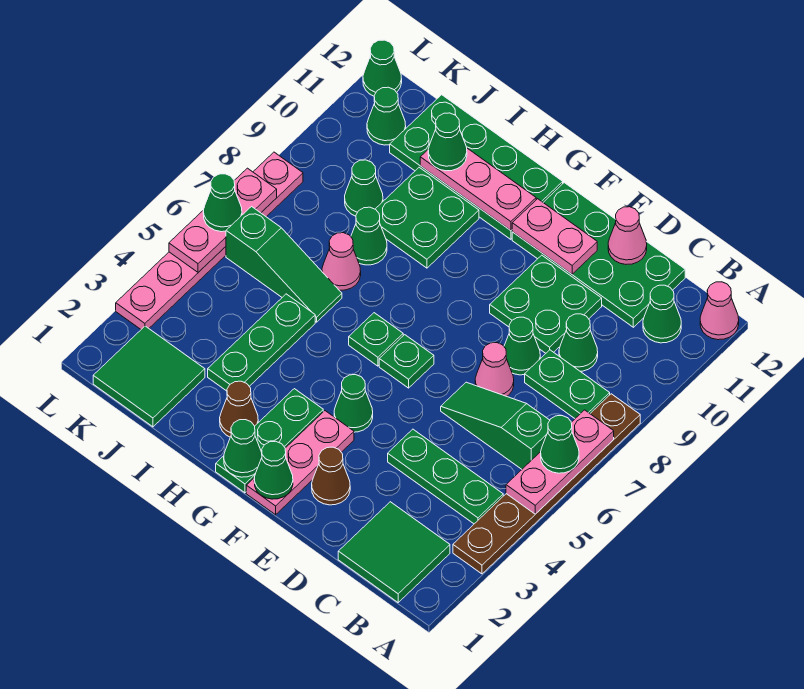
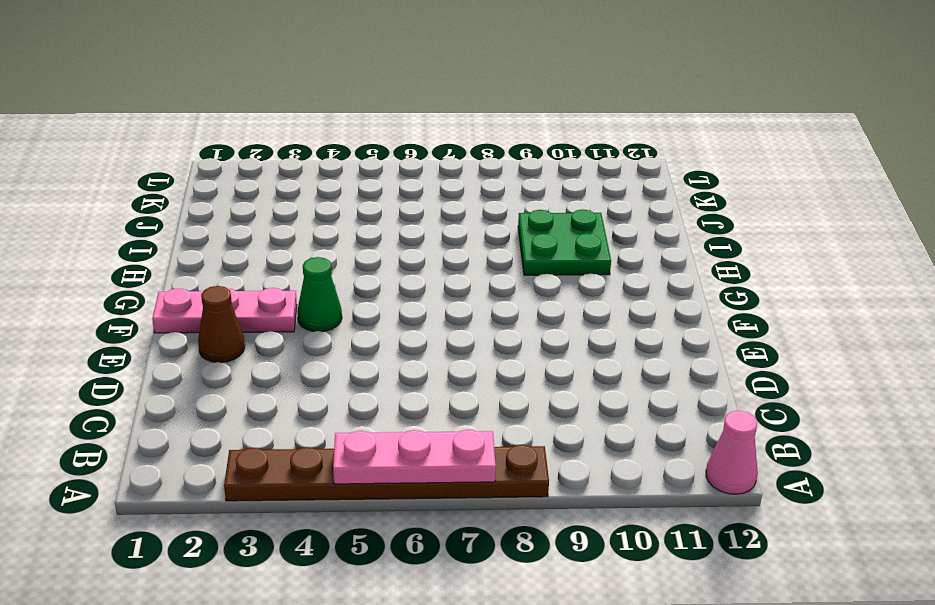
none -> green 2x2 tile [338,502,450,602]
none -> green 1x3 plate [388,429,503,524]
none -> green 1x3 slope [441,382,550,469]
none -> green 1x2 plate [525,350,610,418]

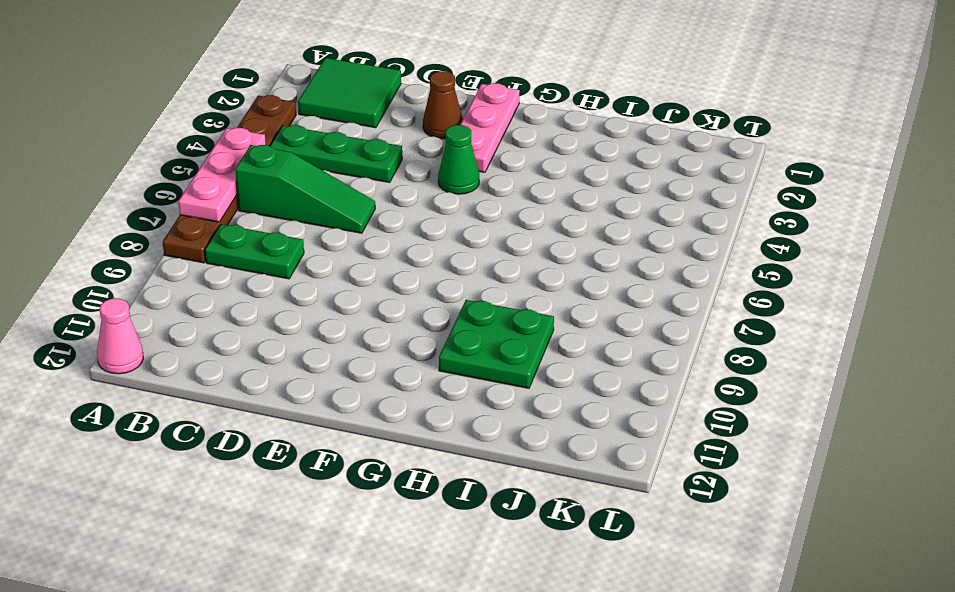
none -> green 1x1 cone [643,285,681,343]
none -> green 1x1 cone [559,314,598,371]
none -> green 2x4 plate [512,183,685,327]
none -> pink 1x1 cone [475,343,514,396]

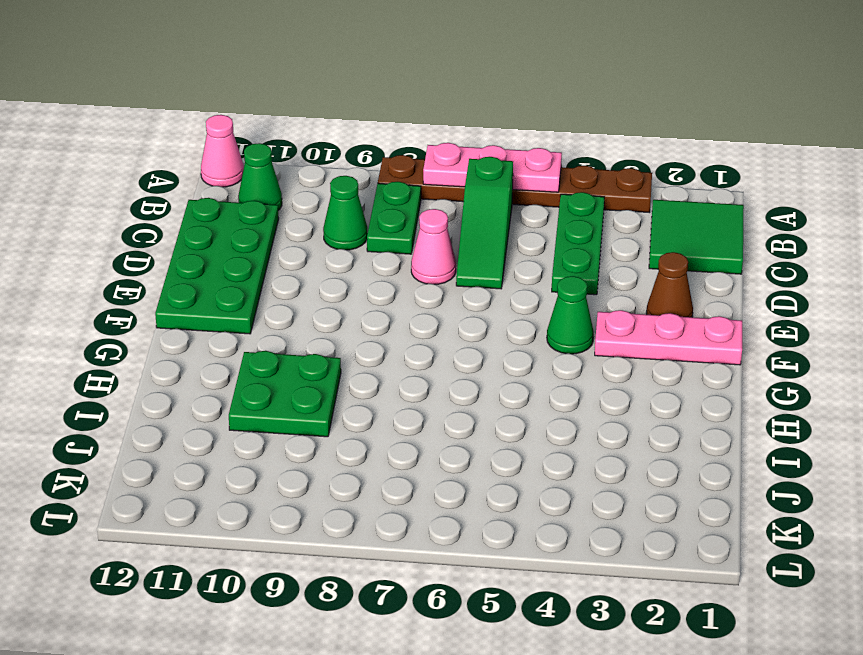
none -> green 1x1 cone [504,317,540,375]
none -> green 2x2 plate [490,255,602,353]
none -> green 1x1 plate [379,335,434,388]
none -> green 1x3 plate [216,389,323,493]

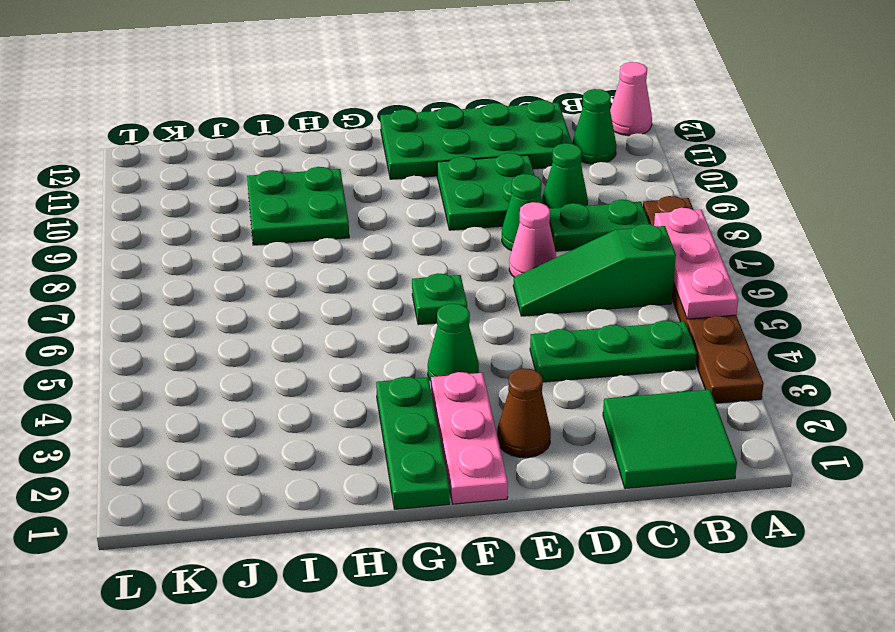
none -> green 1x1 plate [349,313,403,366]
none -> green 2x4 plate [390,95,563,239]
none -> brown 1x1 cone [220,381,258,437]
none -> green 1x3 plate [208,294,315,391]

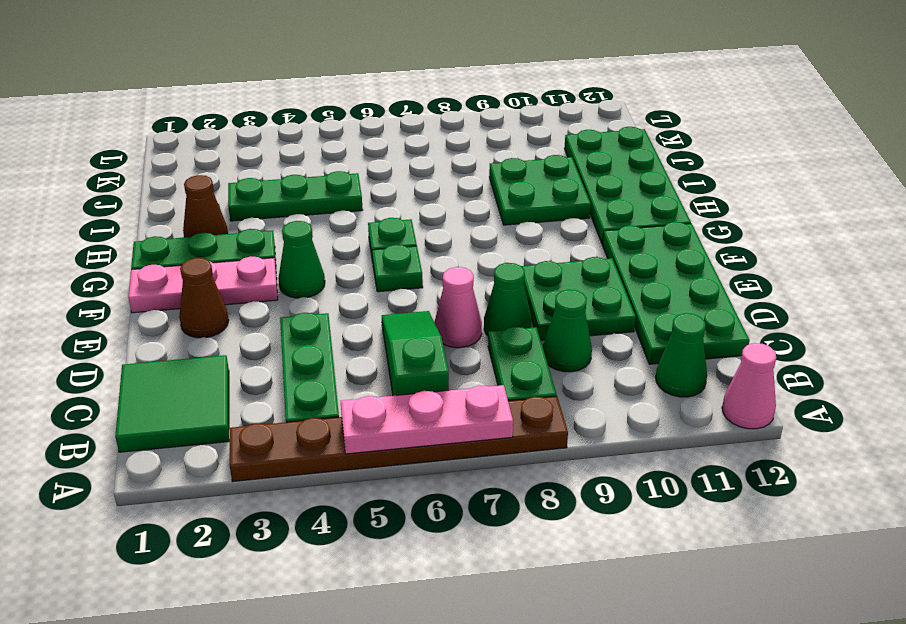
none -> green 1x3 slope [226,207,342,322]
none -> pink 1x1 cone [322,233,361,290]
none -> green 1x1 cone [351,207,387,265]
none -> green 2x2 tile [93,326,205,427]

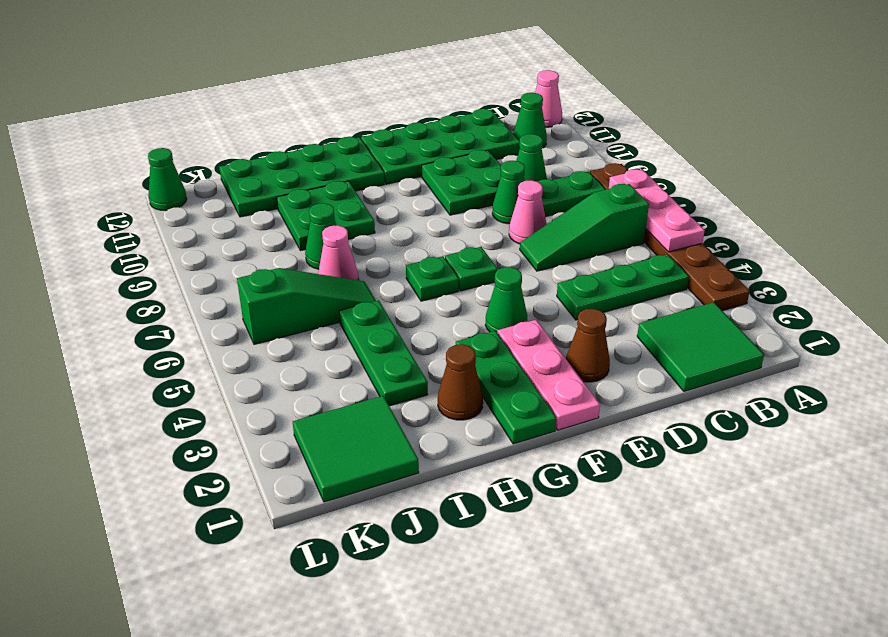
none -> green 1x1 cone [345,160,383,216]
none -> green 1x1 cone [367,87,406,145]
none -> pink 1x6 plate [116,152,303,329]
none -> pink 1x1 cone [608,207,647,264]

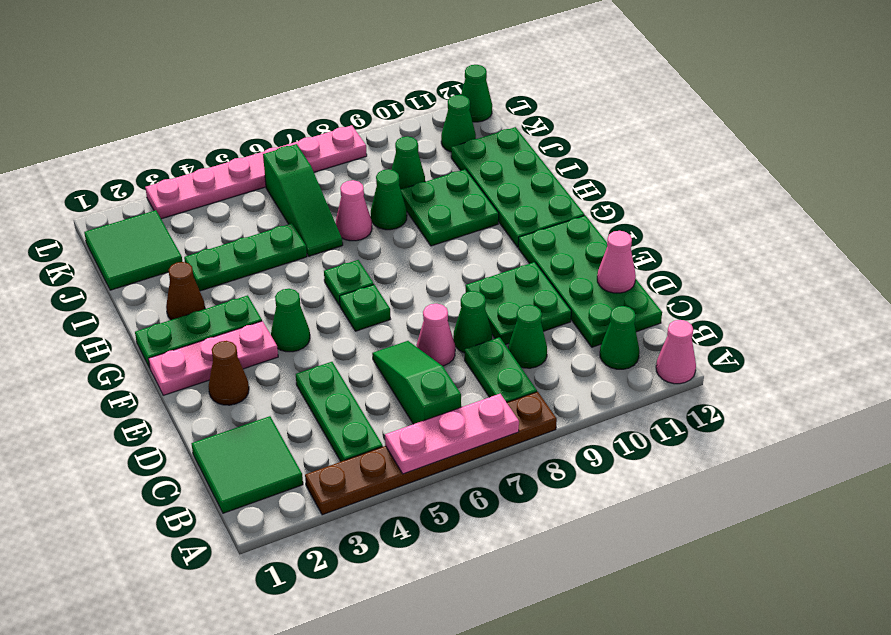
none -> pink 1x2 plate [512,199,597,274]
none -> green 1x1 cone [254,441,293,499]
none -> green 1x1 cone [224,420,262,477]
none -> pink 1x3 plate [420,148,536,230]

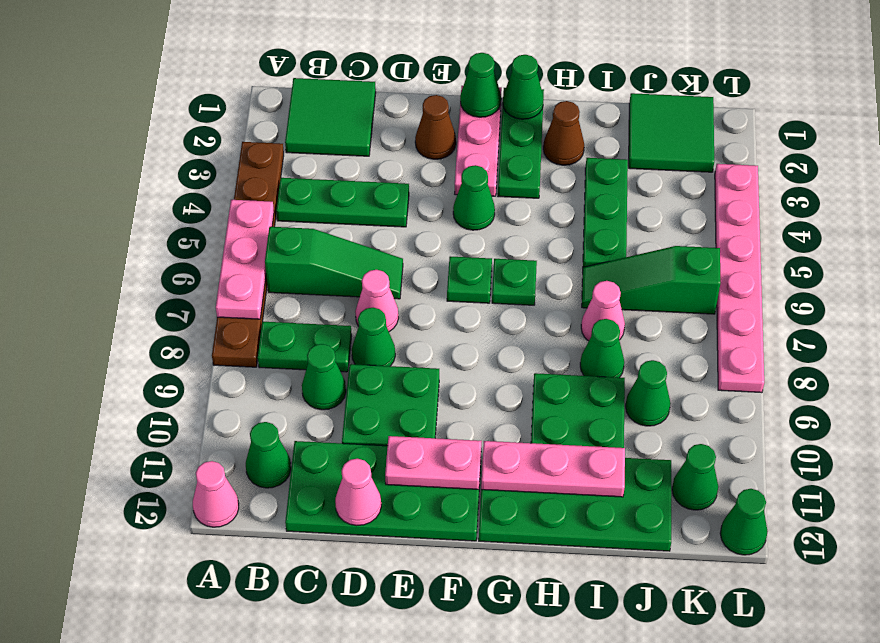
none -> pink 1x3 plate [169,168,277,272]
none -> green 1x1 cone [541,416,579,473]
none -> green 1x1 cone [428,113,467,171]
none -> green 1x1 cone [203,174,242,232]

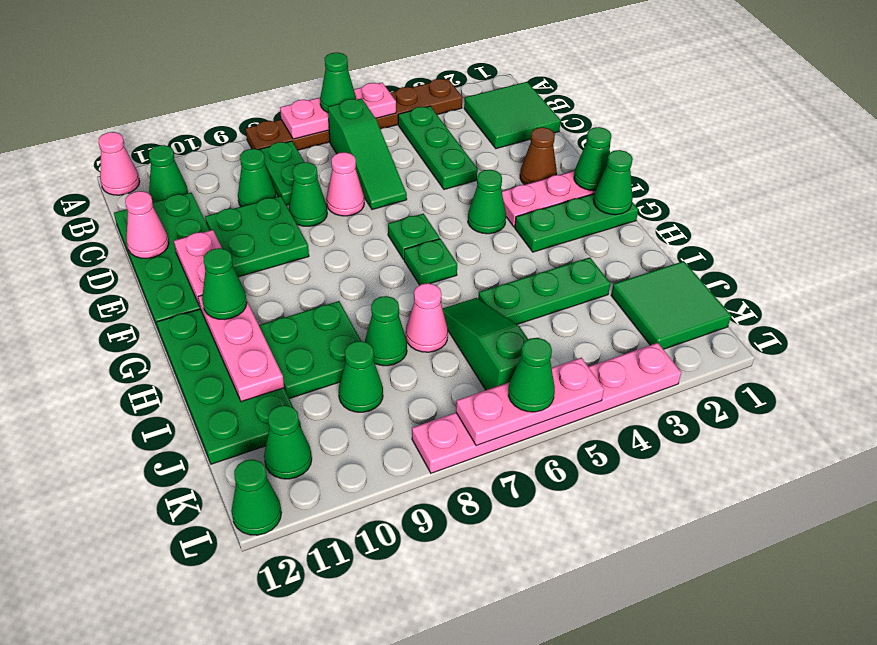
green 1x1 cone [202,248,247,320] -> green 1x1 cone moved to [428,113,467,171]
none -> brown 1x1 cone [220,381,258,437]

